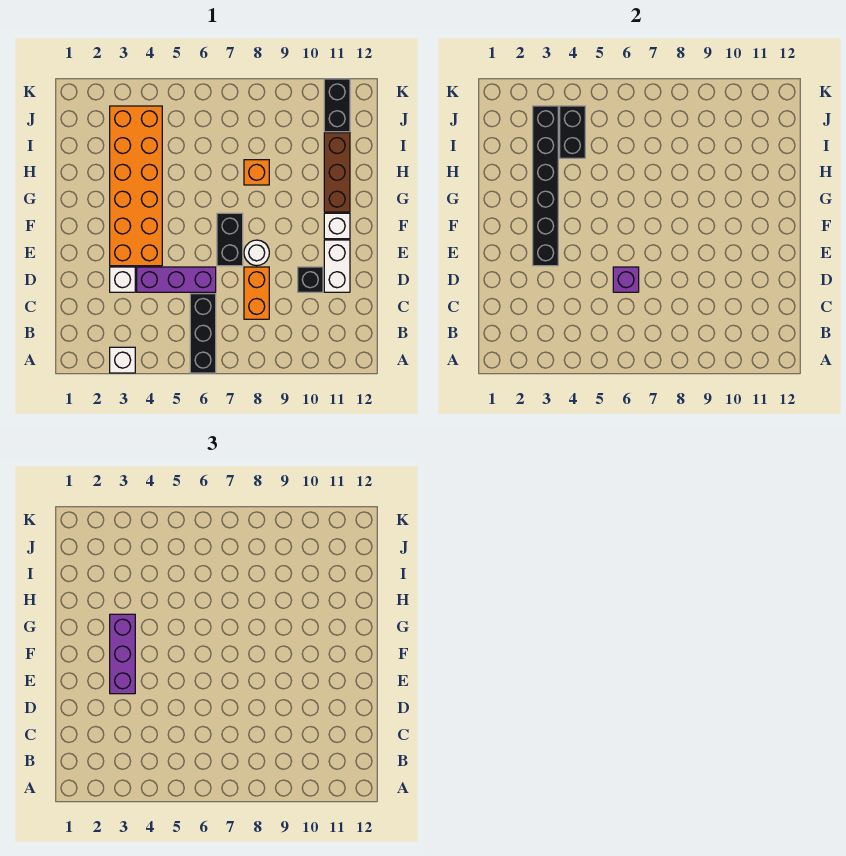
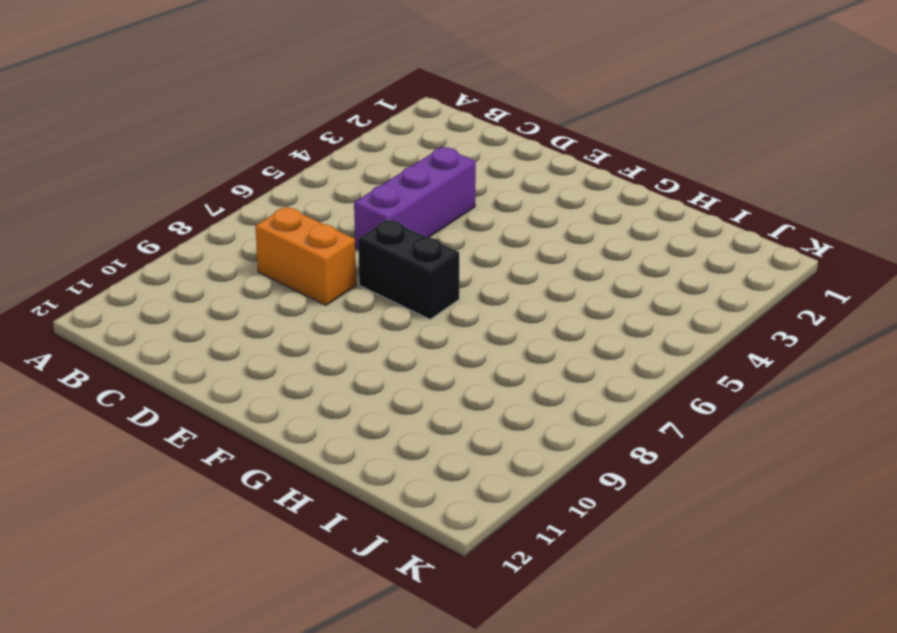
none -> white 1x1 brick [110,347,135,373]
none -> black 1x3 brick [190,294,216,373]
none -> white 1x1 brick [110,267,135,292]

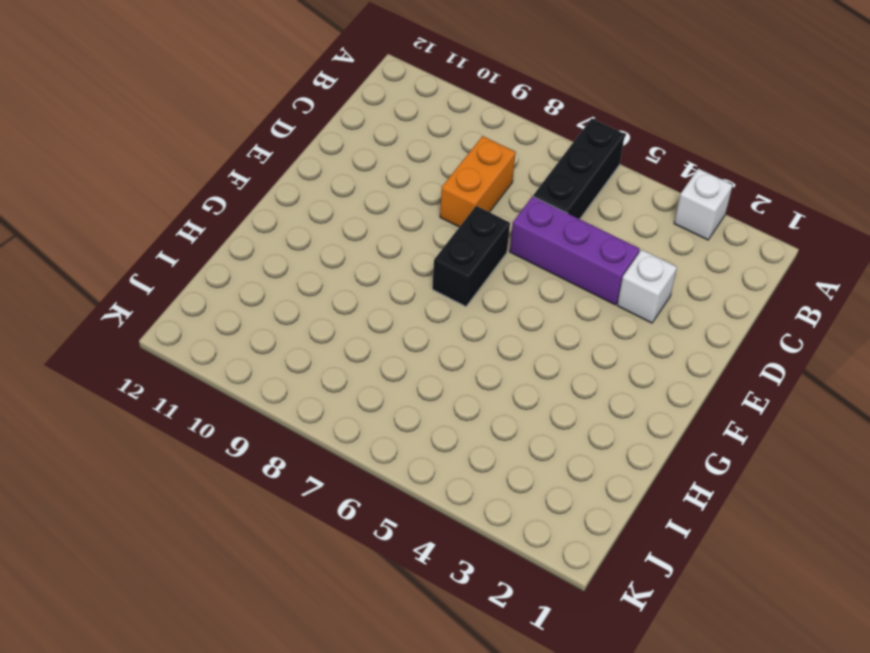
none -> black 1x1 brick [298,267,323,292]
none -> white 1x2 brick [324,240,350,292]
none -> orange 2x6 brick [110,106,162,266]

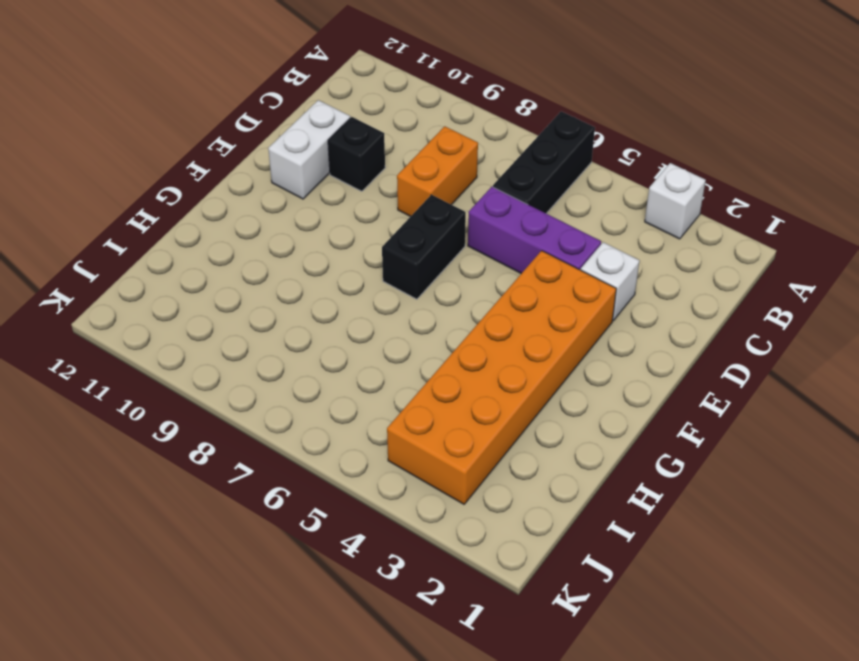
none -> white 1x1 round brick [244,240,269,266]
none -> white 1x1 brick [324,213,350,239]
none -> brown 1x3 brick [324,133,350,212]

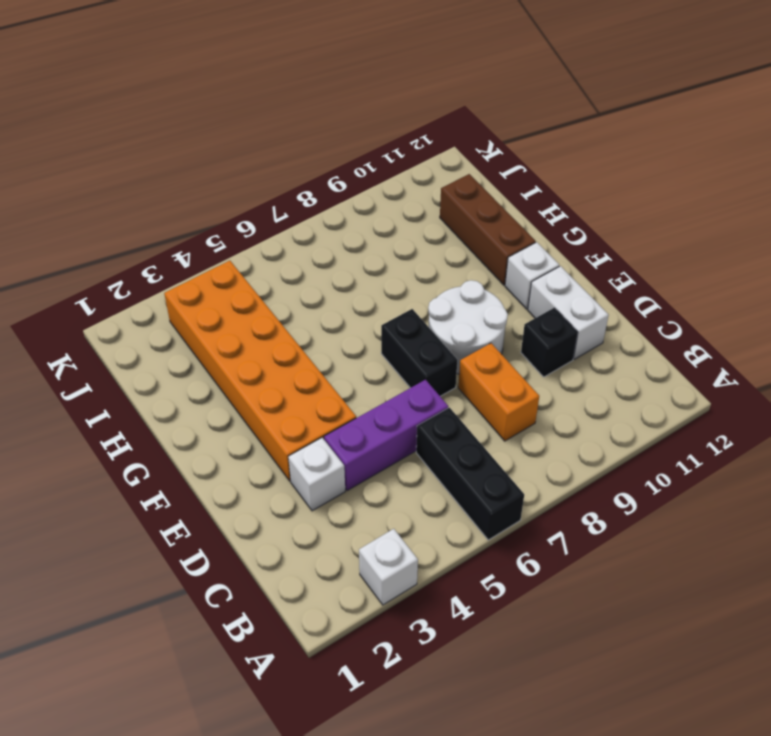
white 2x2 round brick [428,280,508,374] -> white 1x1 round brick [244,240,269,266]
none -> orange 1x1 brick [244,160,269,185]
none -> black 1x2 brick [324,79,350,132]
none -> purple 1x1 brick [613,267,639,292]

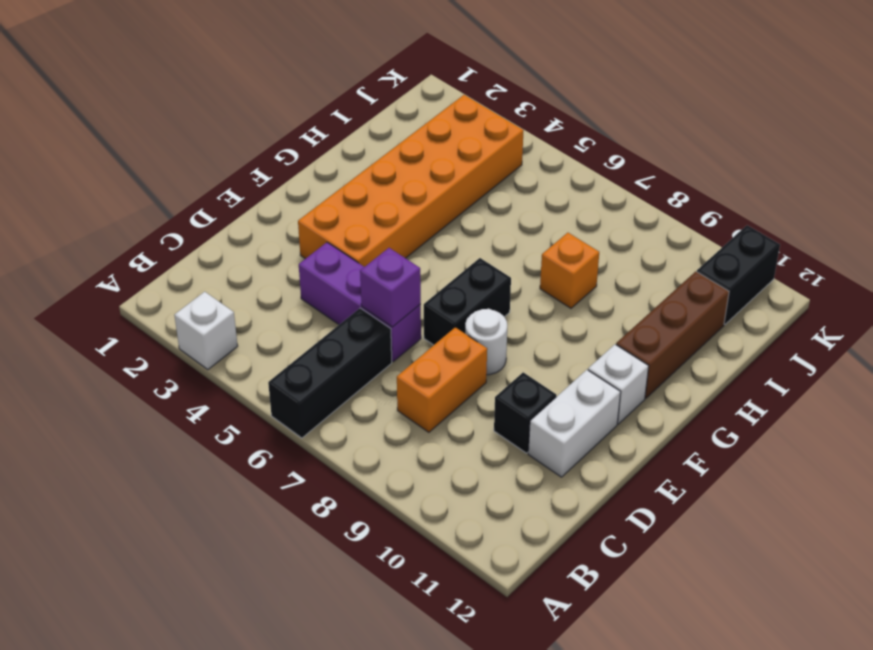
none -> white 1x1 brick [110,267,135,292]
none -> black 1x6 brick [533,106,558,266]
none -> black 1x2 brick [560,106,585,158]

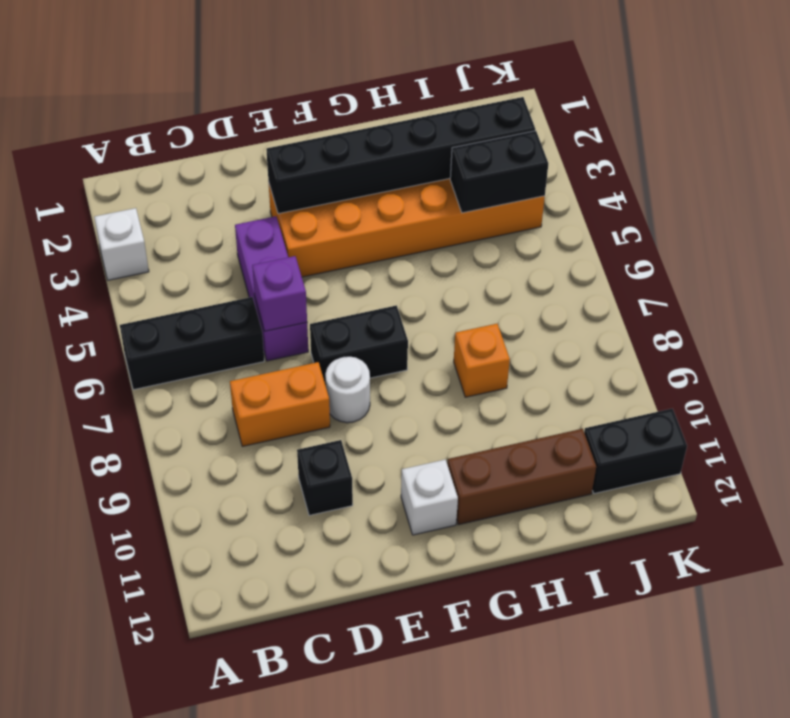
none -> white 1x1 brick [110,267,135,292]
none -> white 1x2 brick [324,240,350,292]
none -> purple 1x3 brick [110,614,135,694]

